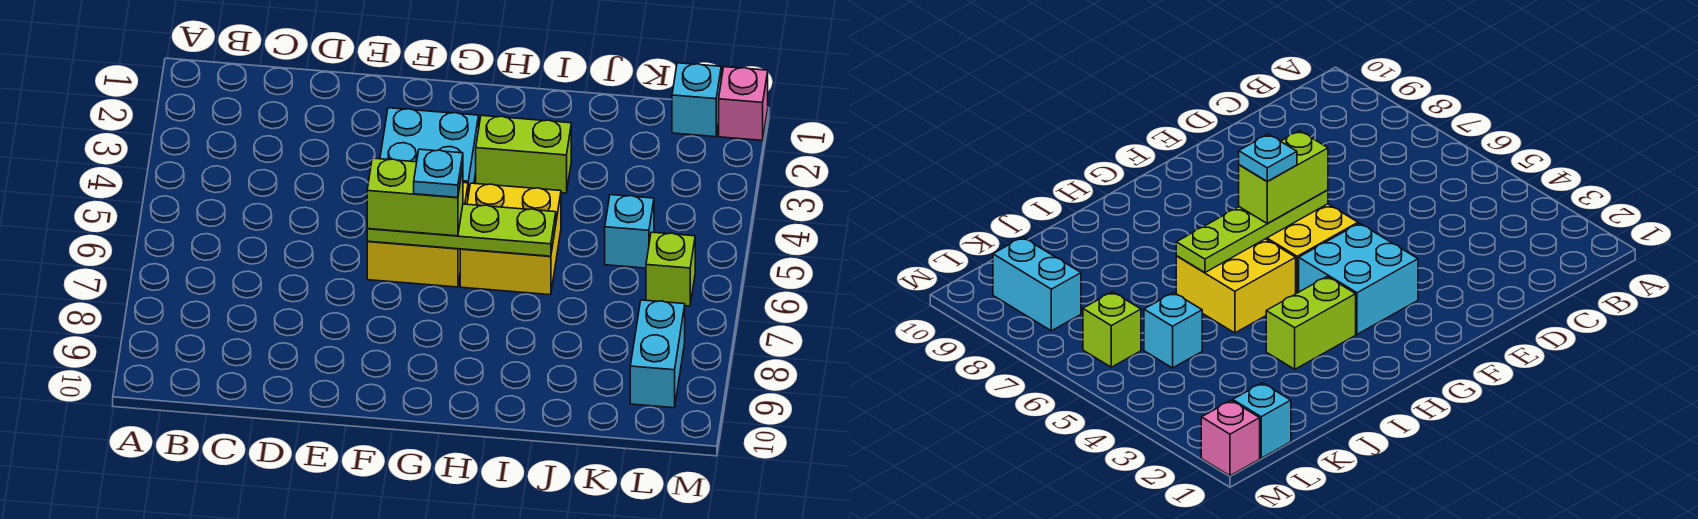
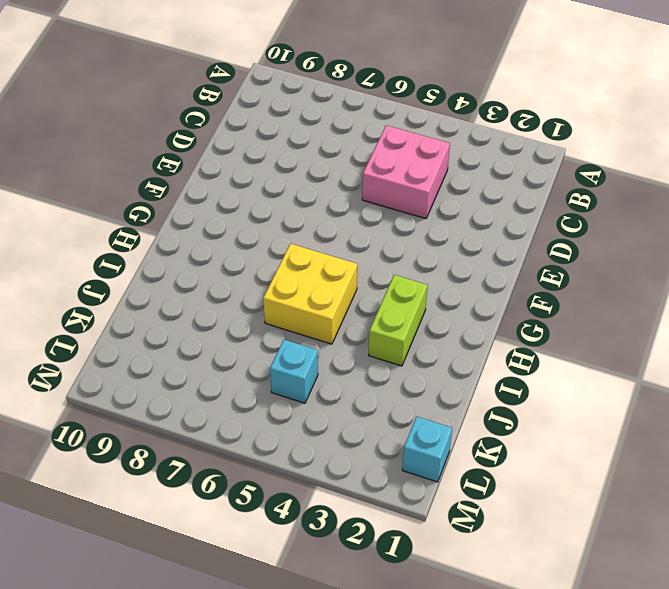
pink 2x2 brick [362,125,450,219] -> none
none -> cyan 2x2 brick [380,108,479,195]
none -> yellow 2x2 brick [367,183,468,287]
none -> lime 1x1 brick [646,232,695,306]

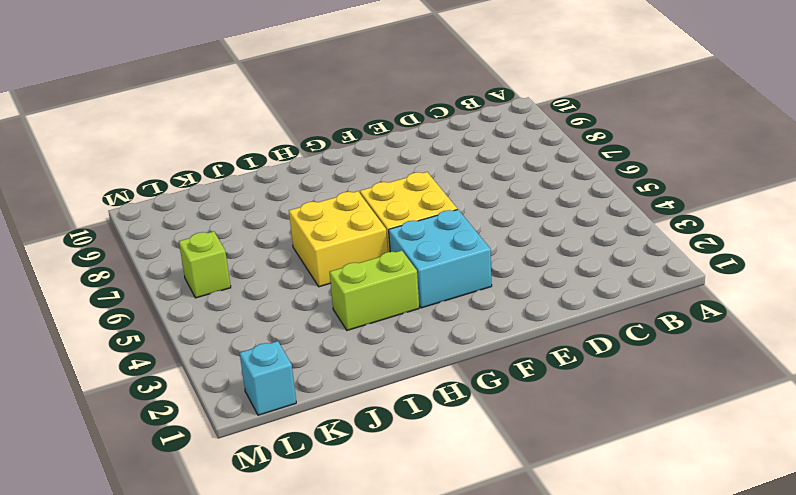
none -> cyan 1x1 brick [605,195,654,268]
none -> cyan 1x2 brick [630,300,685,408]
none -> pink 1x1 brick [719,67,768,140]

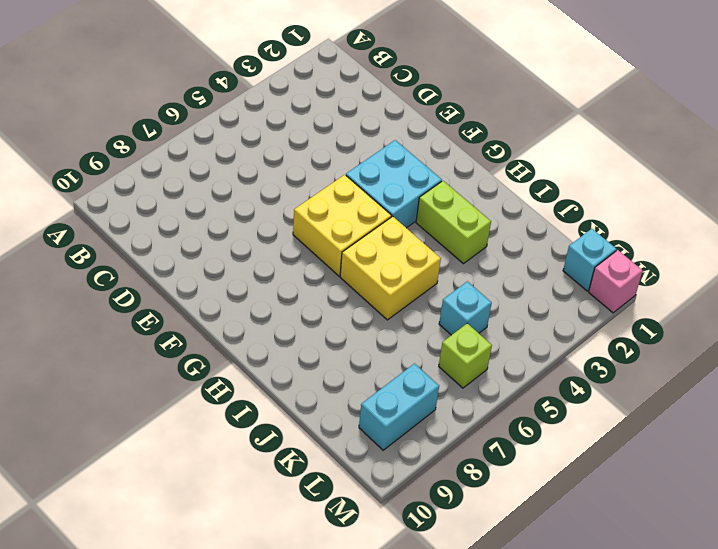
none -> lime 1x4 plate [367,204,556,256]
none -> lime 1x2 brick [367,158,463,236]
none -> cyan 1x1 plate [414,149,463,198]

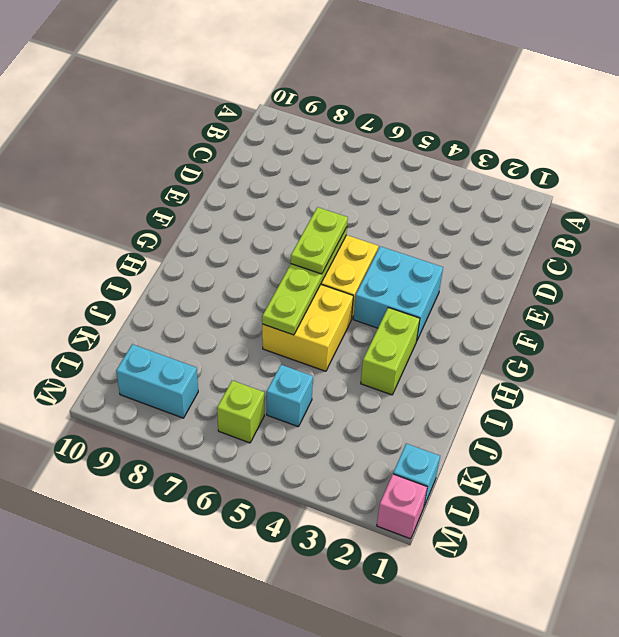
lime 1x2 plate [291,207,348,274] -> lime 1x2 brick [367,158,463,236]
none -> cyan 1x1 plate [414,149,463,198]

